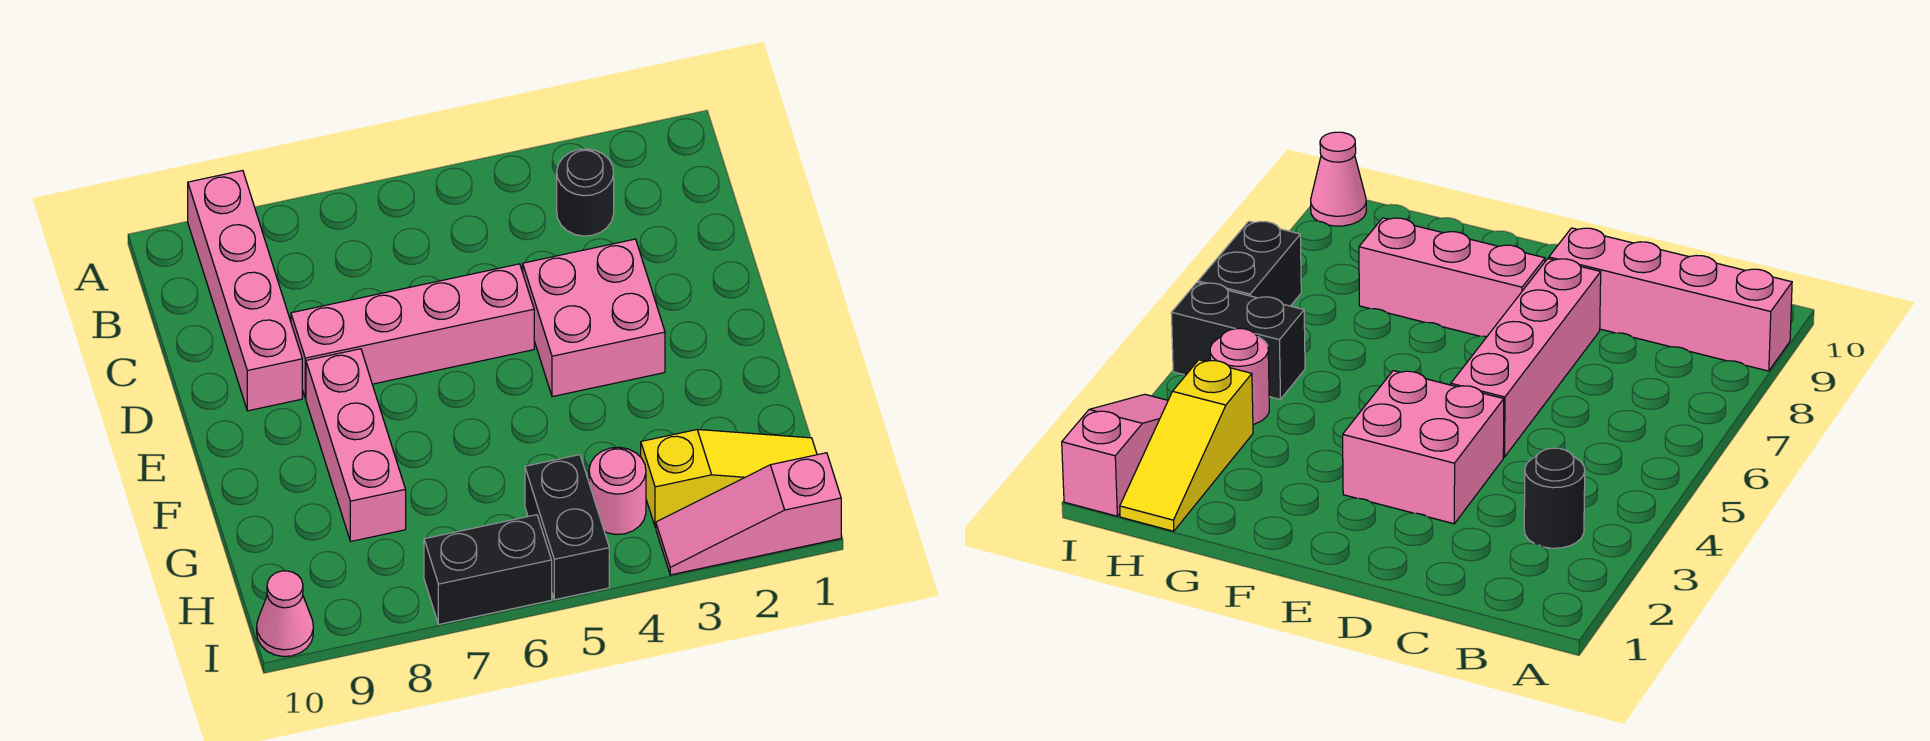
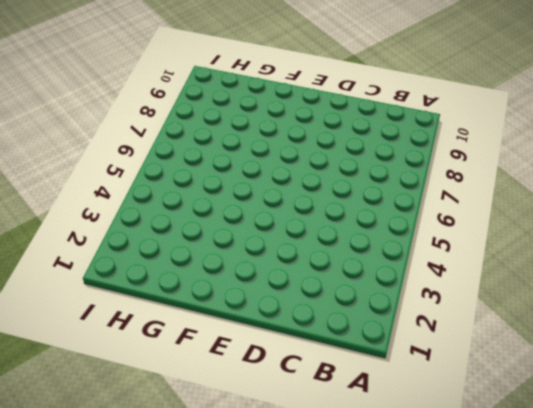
none -> pink 1x4 brick [188,170,302,411]
none -> black 1x1 round brick [557,149,614,236]

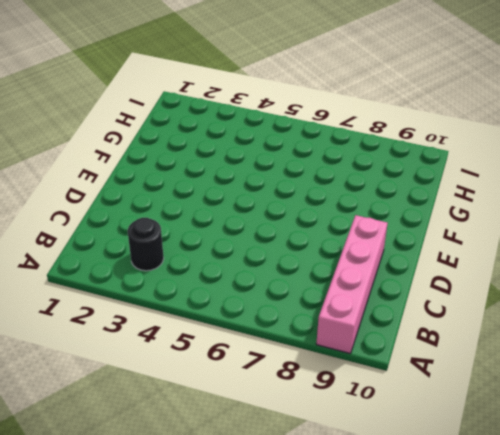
none -> pink 2x2 brick [523,239,665,397]
none -> pink 1x4 brick [291,264,534,398]

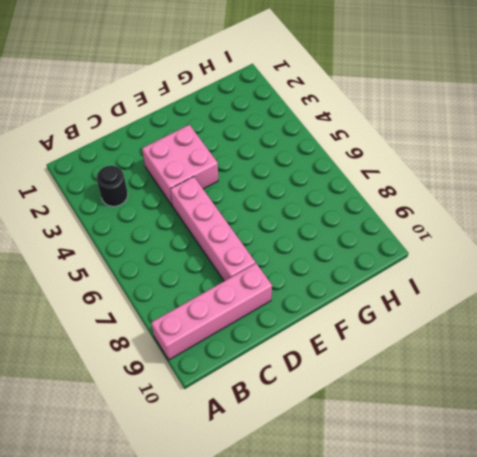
none -> pink 1x3 brick [306,349,406,541]
none -> yellow 1x3 slope [641,429,817,527]

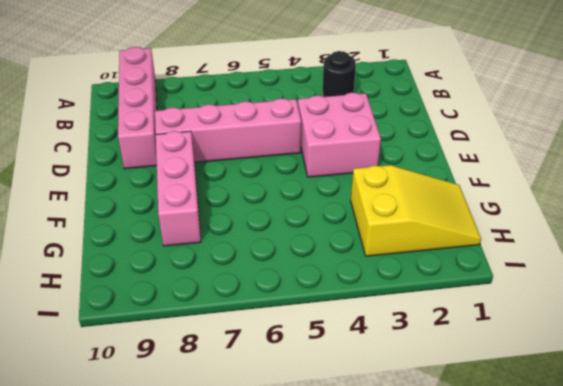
yellow 2x3 slope [351,165,481,256] -> yellow 1x3 slope [641,429,817,527]
none -> pink 1x1 round brick [589,447,646,534]
none -> black 1x2 brick [525,455,609,600]

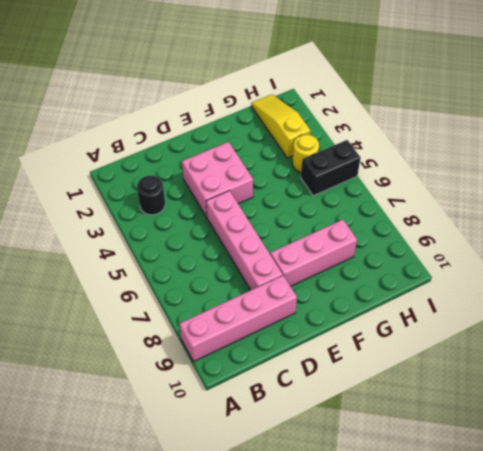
yellow 1x1 round brick [292,134,319,172] -> pink 1x1 round brick [589,447,646,534]
none -> pink 1x3 slope [656,453,841,575]
none -> black 1x2 brick [424,515,552,624]

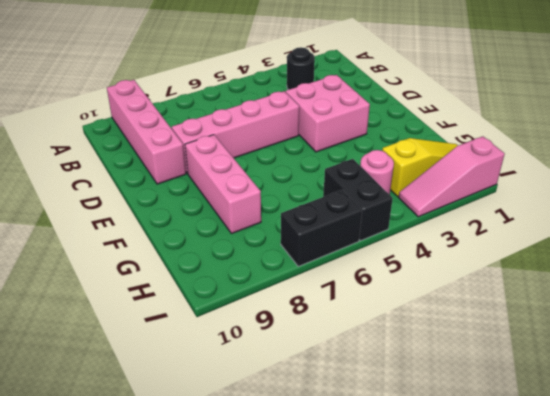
none -> pink 1x1 cone [257,571,313,657]

